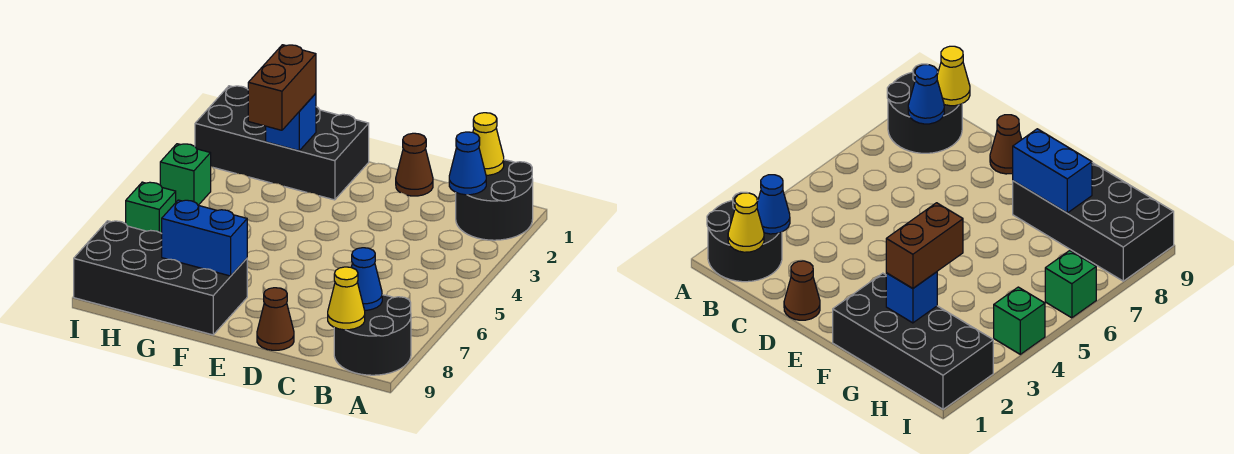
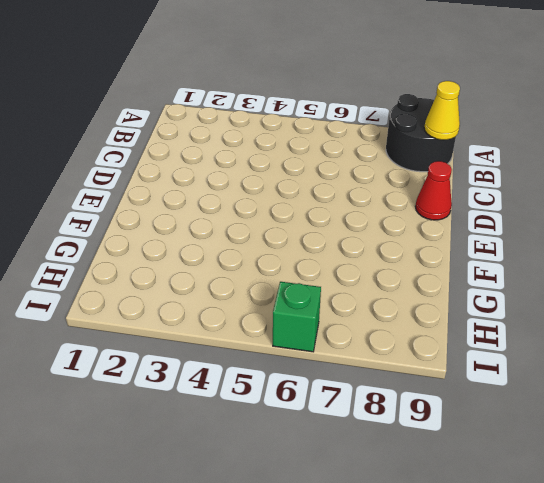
red 1x1 cone [415,161,452,220] -> brown 1x1 cone [257,288,294,350]
none -> black 2x2 round brick [456,160,533,240]
none -> brown 1x1 cone [396,133,433,196]
none -> black 2x4 brick [195,86,369,200]

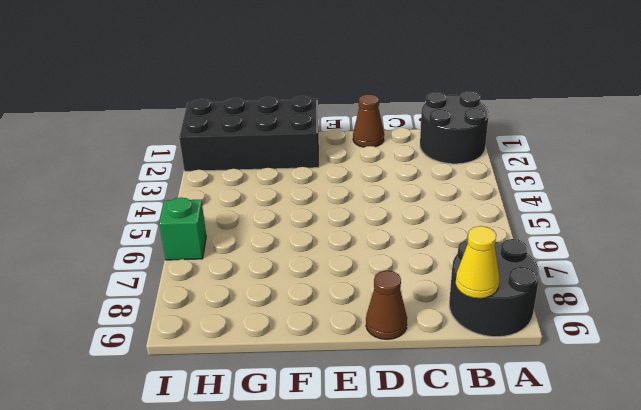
none -> black 2x4 brick [74,221,247,335]
none -> green 1x1 brick [160,144,211,205]
none -> yellow 1x1 cone [473,113,504,175]

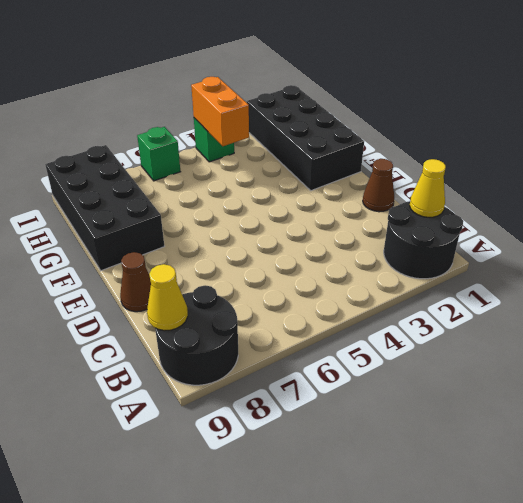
orange 1x2 brick [191,77,249,146] -> none
none -> blue 1x1 cone [449,132,486,195]
none -> blue 1x1 cone [351,248,382,310]
none -> blue 1x2 brick [162,200,247,276]

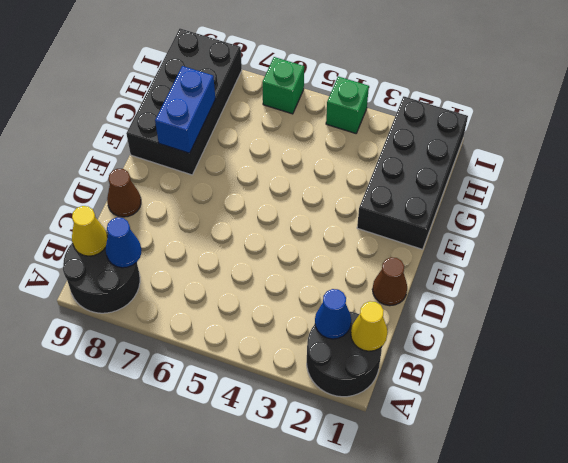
none -> blue 1x1 brick [266,93,316,151]
none -> brown 1x2 brick [248,45,316,130]

